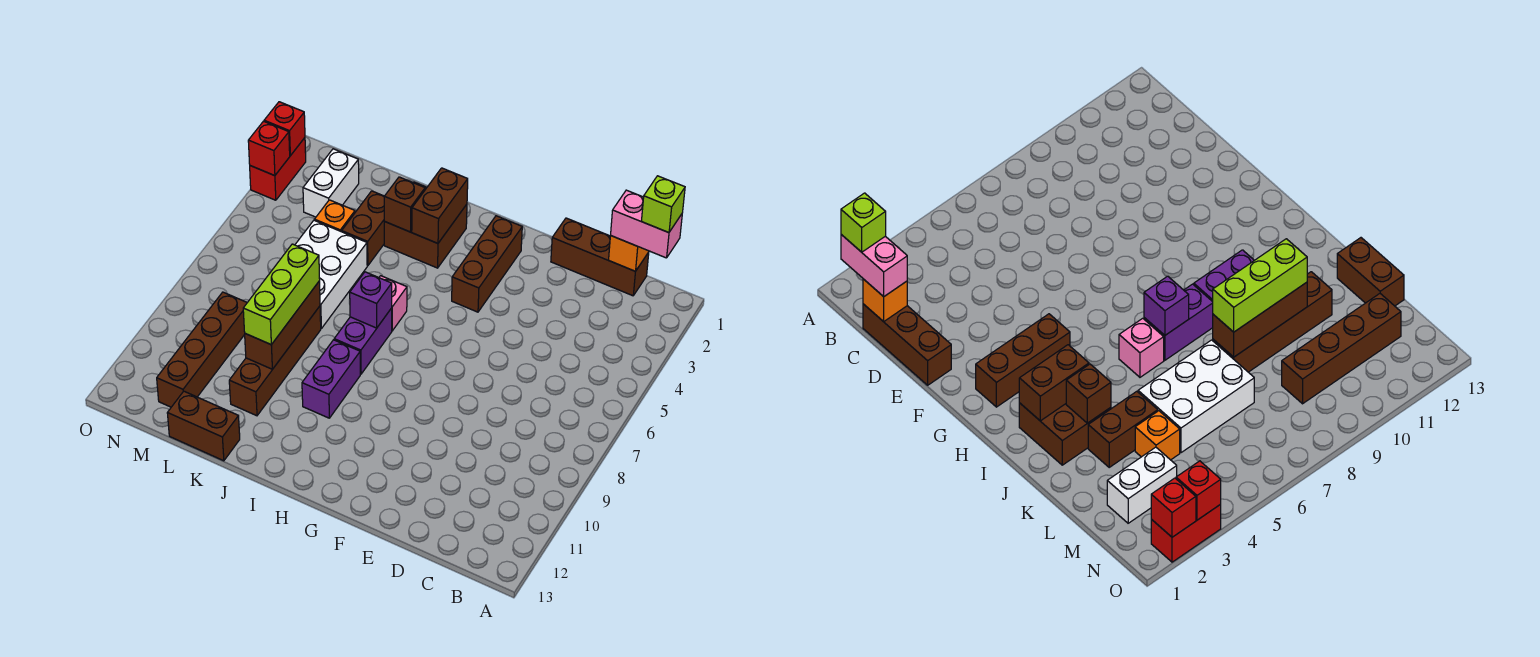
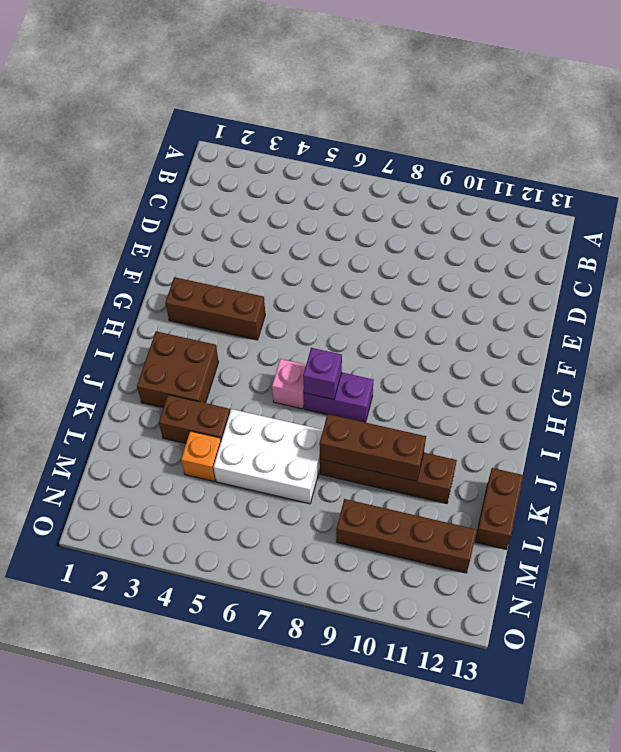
none -> brown 1x3 brick [551,218,649,296]
none -> purple 1x2 brick [302,340,360,418]
none -> white 1x2 brick [303,149,359,217]

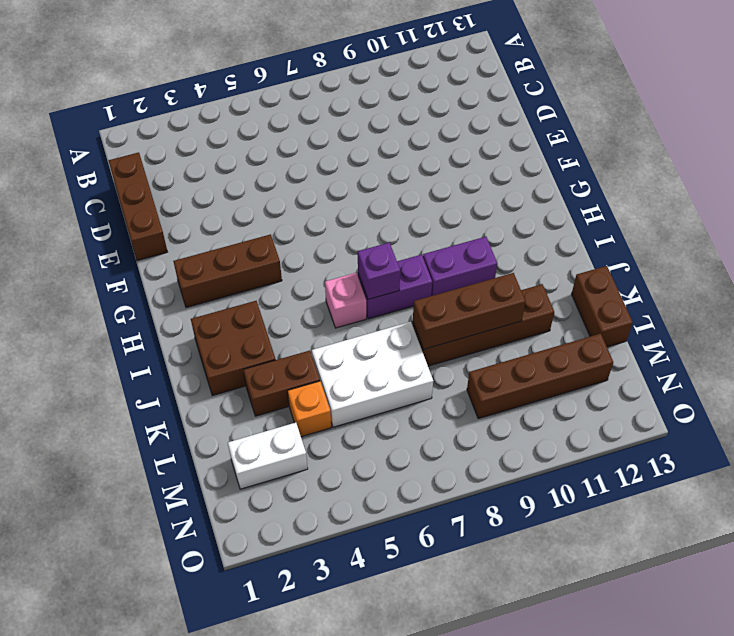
none -> red 1x2 brick [250,138,306,200]
none -> orange 1x1 brick [609,236,649,271]
none -> brown 1x2 brick [412,168,468,243]

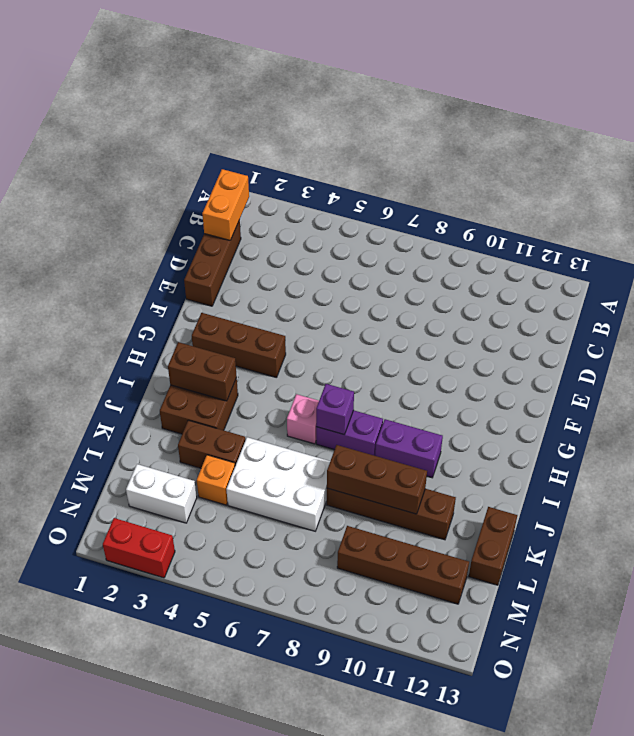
orange 1x2 brick [202,169,249,240] -> orange 1x1 brick [609,236,649,271]
none -> brown 1x1 brick [384,177,425,232]
none -> red 1x1 brick [264,102,305,156]
none -> red 1x1 brick [248,121,290,176]

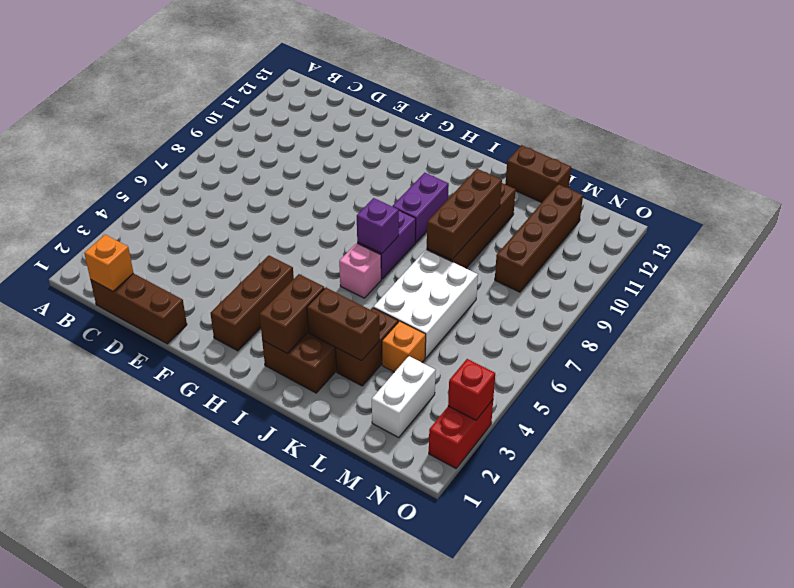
brown 1x2 brick [307,288,380,361] -> brown 1x1 brick [384,177,425,232]
none -> red 1x1 brick [264,102,305,156]
none -> pink 1x2 brick [611,190,682,258]
none -> lime 1x3 brick [243,244,320,345]

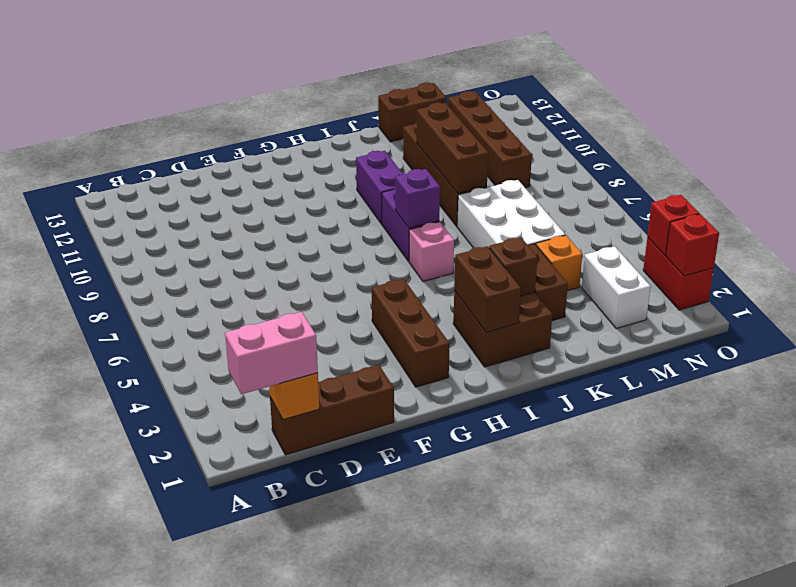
none -> lime 1x3 brick [243,244,320,345]
none -> lime 1x1 brick [642,176,685,233]

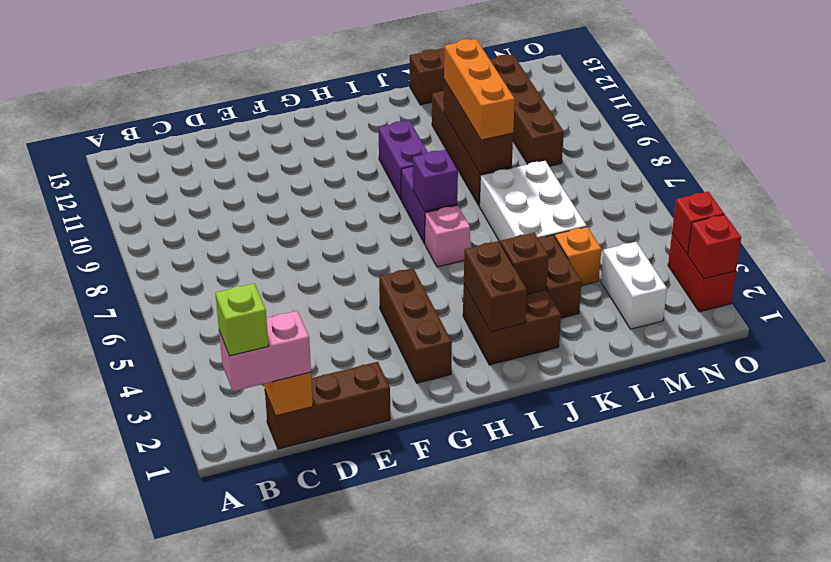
orange 1x3 brick [444,39,515,140] -> lime 1x3 brick [243,244,320,345]

